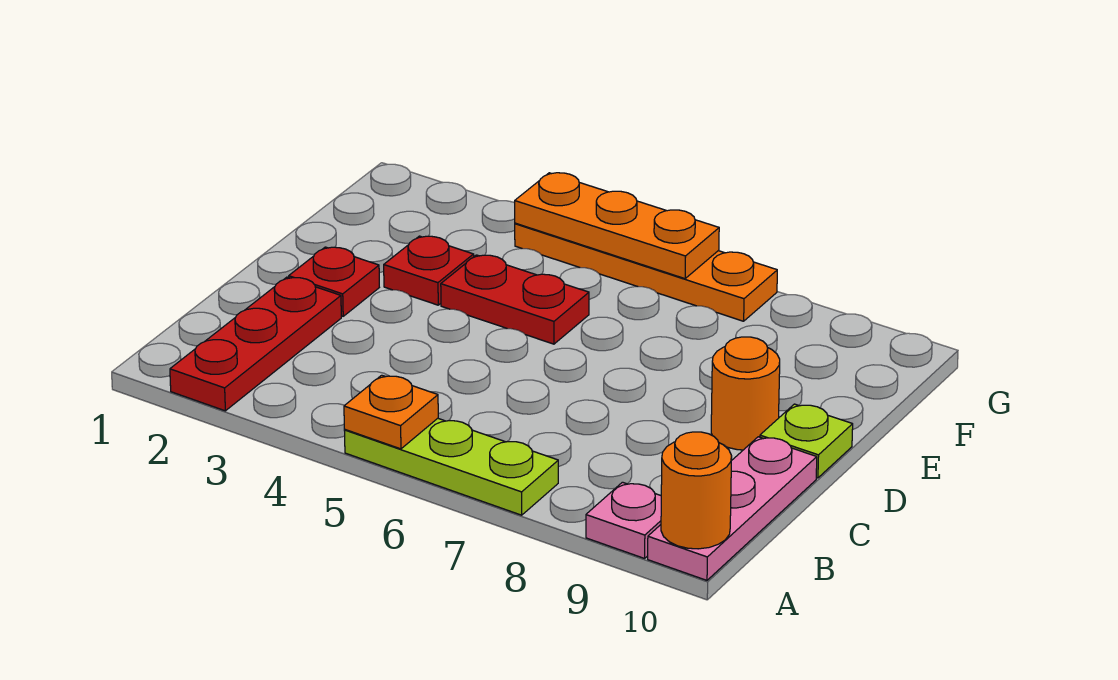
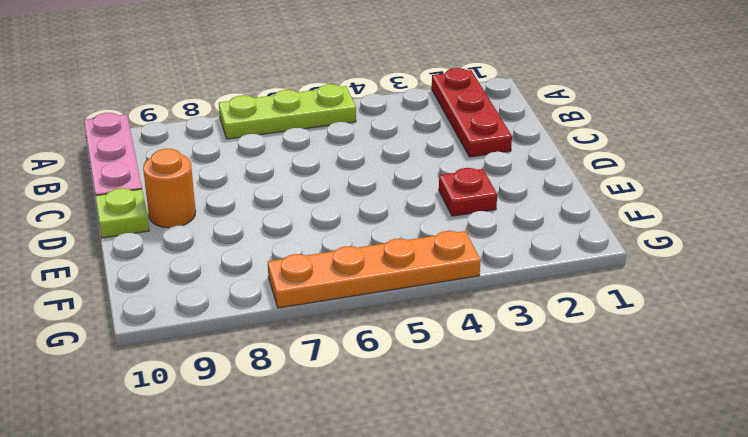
none -> pink 1x1 plate [586,482,661,558]
none -> red 1x1 plate [289,247,379,316]
none -> red 1x2 plate [441,255,589,344]

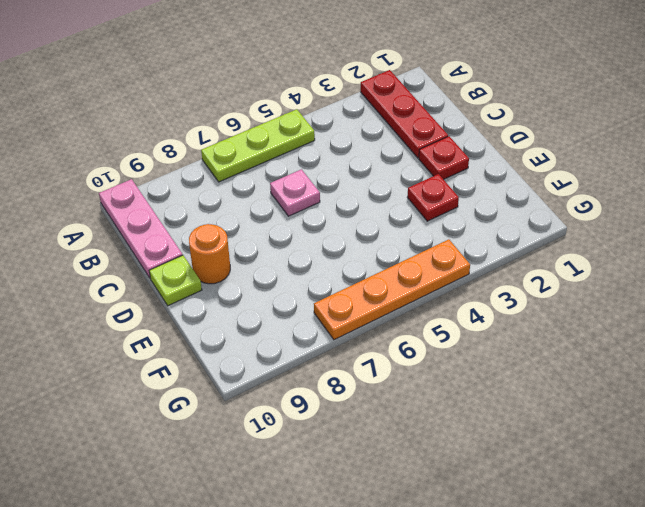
pink 1x1 plate [270,169,320,216] -> pink 1x1 plate moved to [586,482,661,558]
none -> red 1x2 plate [441,255,589,344]
none -> orange 1x1 plate [344,375,438,449]
none -> orange 1x1 round brick [661,432,732,549]

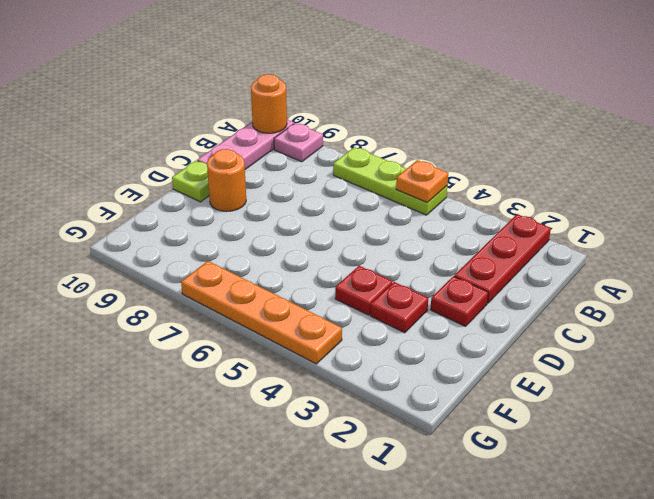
red 1x1 plate [335,266,392,315] -> red 1x2 plate [441,255,589,344]
none -> orange 1x3 plate [515,173,719,279]

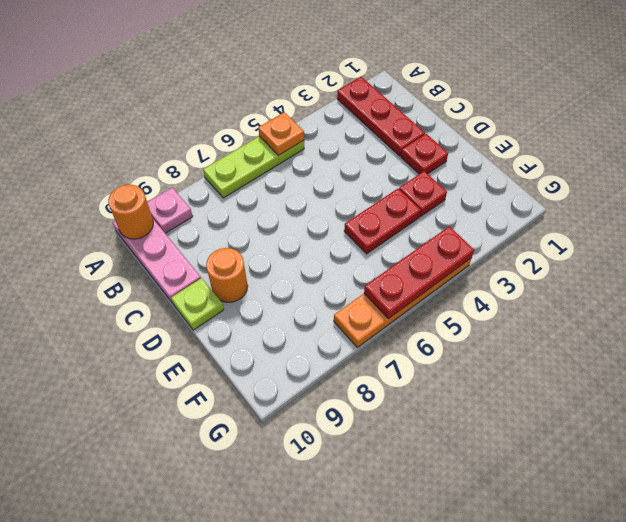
red 1x3 plate [364,226,474,319] -> orange 1x3 plate [515,173,719,279]

